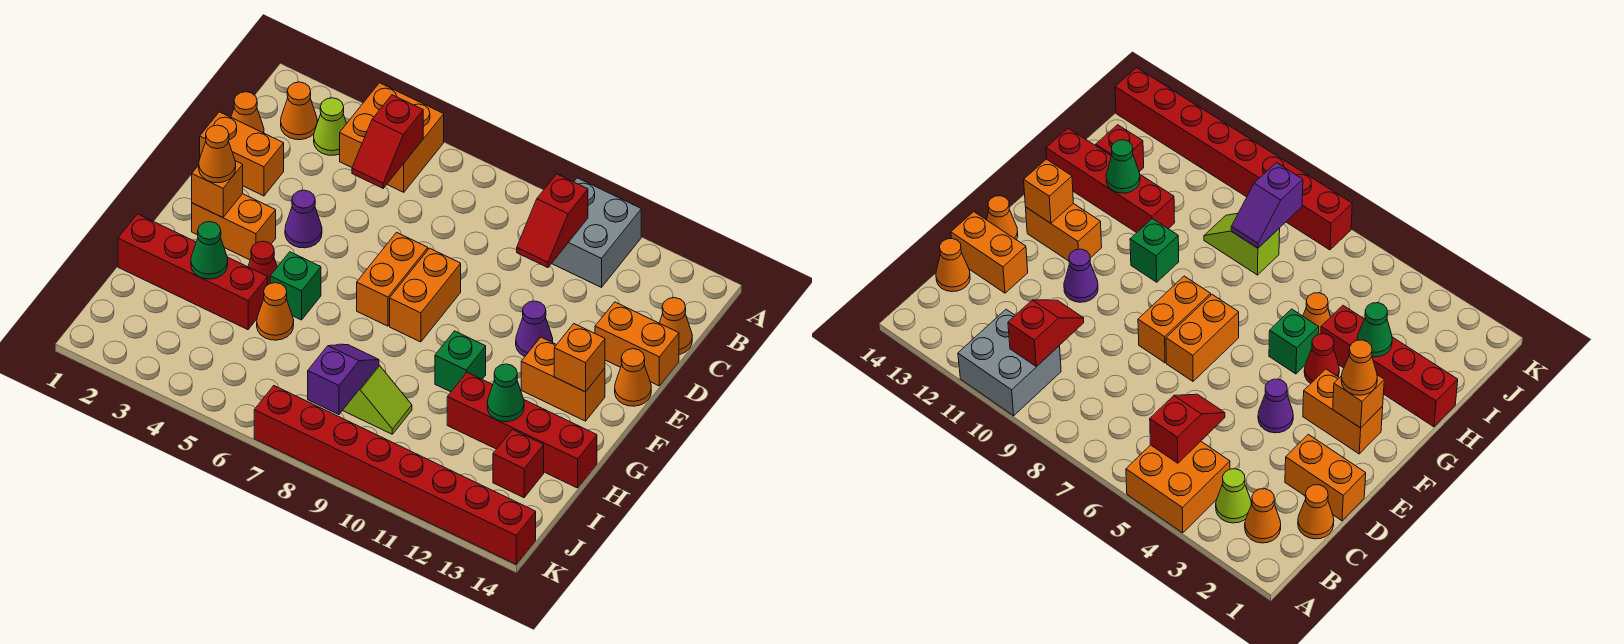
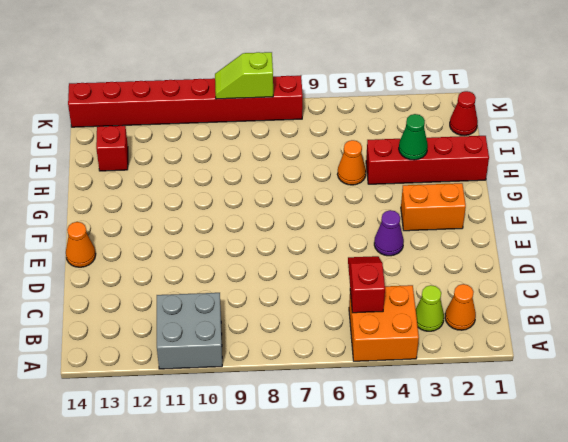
red 1x1 cone [450,91,478,135] -> red 1x1 cone moved to [248,241,277,285]
lime 1x2 slope [215,52,273,99] -> lime 1x2 slope moved to [343,366,412,434]
none -> orange 1x1 cone [231,92,264,133]
none -> orange 1x1 cone [660,298,692,354]
none -> orange 1x2 brick [200,112,284,196]
none -> orange 1x2 brick [595,302,679,386]

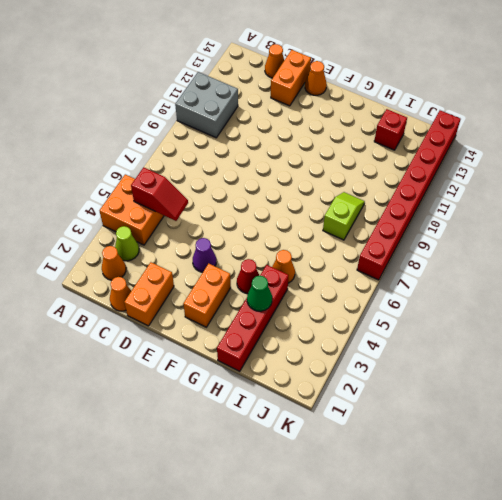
none -> orange 1x2 brick [357,232,428,326]
none -> orange 1x2 brick [390,248,461,342]
none -> purple 1x1 cone [516,301,553,357]
none -> orange 1x2 brick [521,337,605,421]

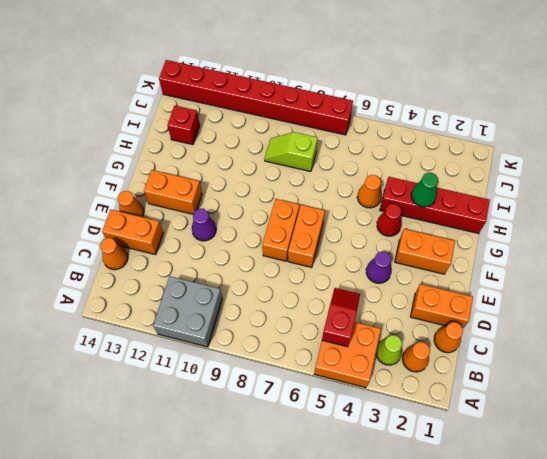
none -> green 1x1 brick [270,252,321,320]
none -> green 1x1 brick [435,331,486,392]
none -> red 1x4 brick [447,372,597,488]
none -> red 1x2 slope [517,174,588,268]

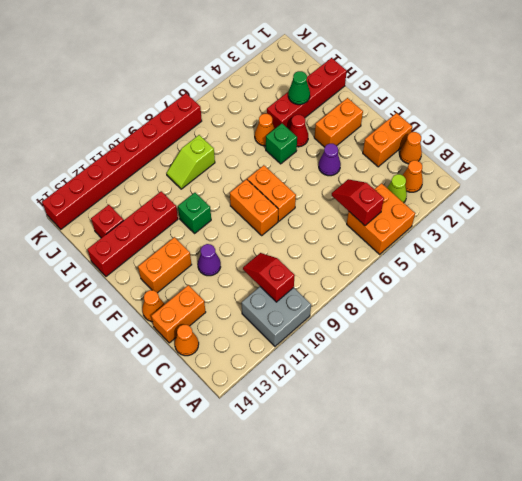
none -> orange 1x1 brick [192,161,243,218]
none -> orange 1x1 brick [554,324,605,392]
none -> green 1x1 cone [487,364,524,422]
none -> purple 1x2 slope [308,345,379,415]

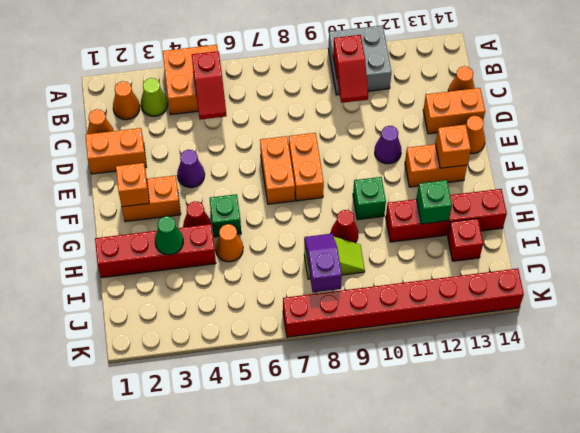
red 1x1 cone [331,210,358,243] -> none
green 1x1 brick [417,180,452,224] -> green 1x1 cone [487,364,524,422]
none -> orange 1x1 cone [199,125,236,183]

